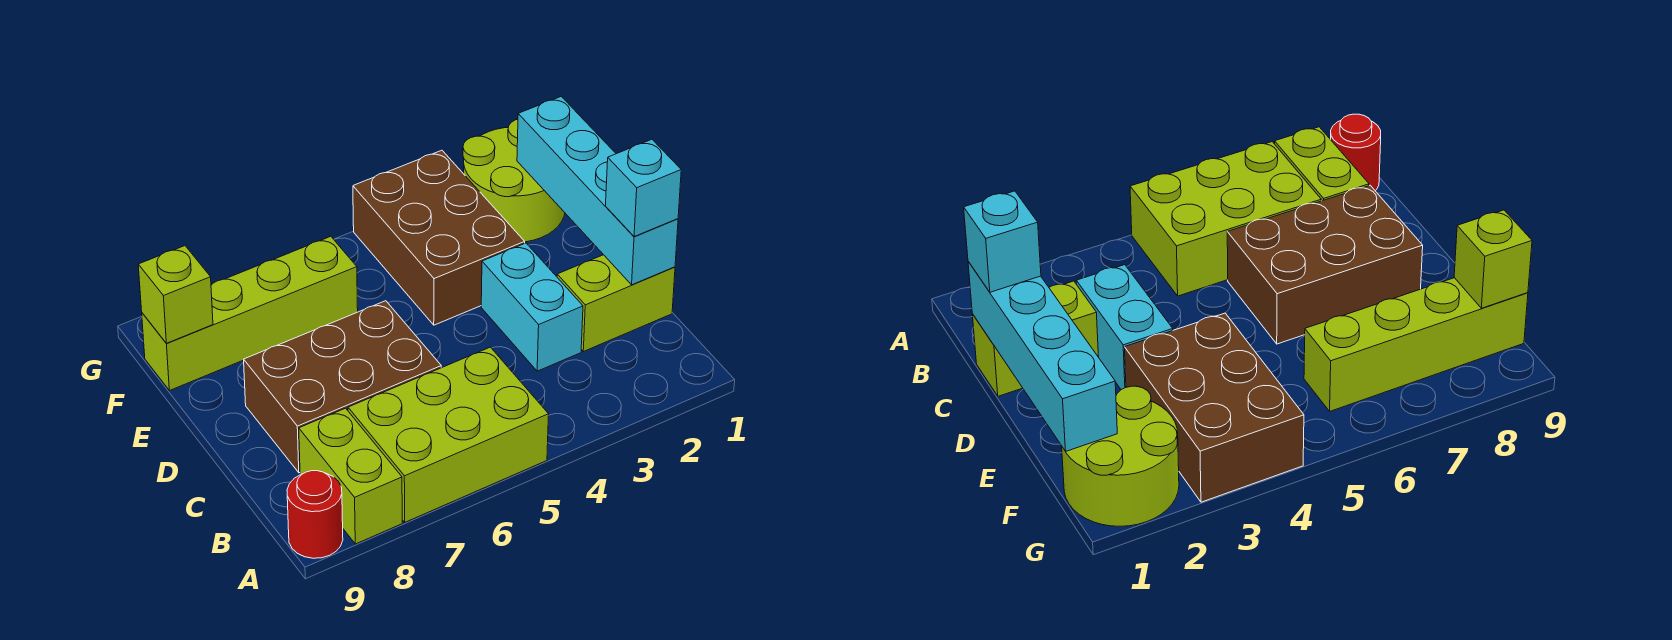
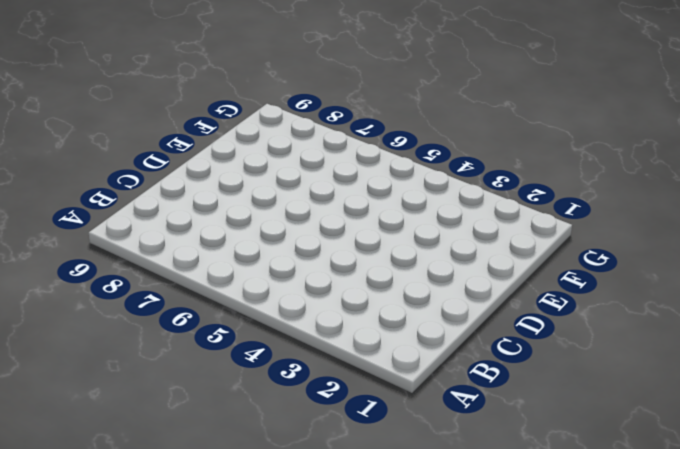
none -> lime 2x3 brick [348,347,549,522]
none -> lime 1x2 brick [299,408,402,544]
none -> red 1x1 round brick [287,471,343,558]

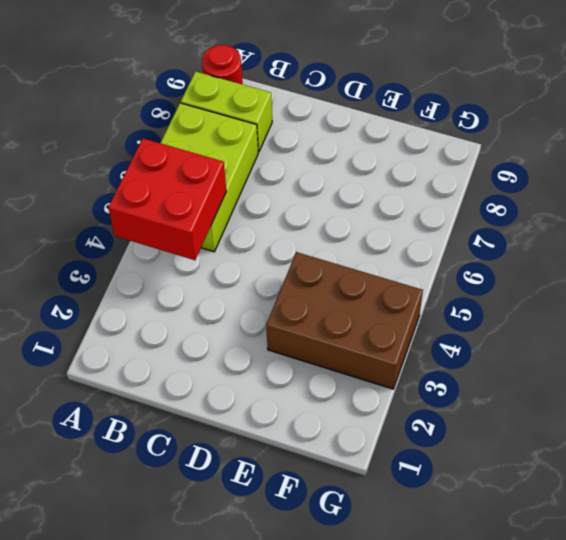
red 2x2 brick [108,138,226,260] -> none
none -> lime 1x2 brick [557,255,675,352]
none -> cyan 1x2 brick [481,243,583,371]
none -> brown 2x3 brick [244,301,441,473]

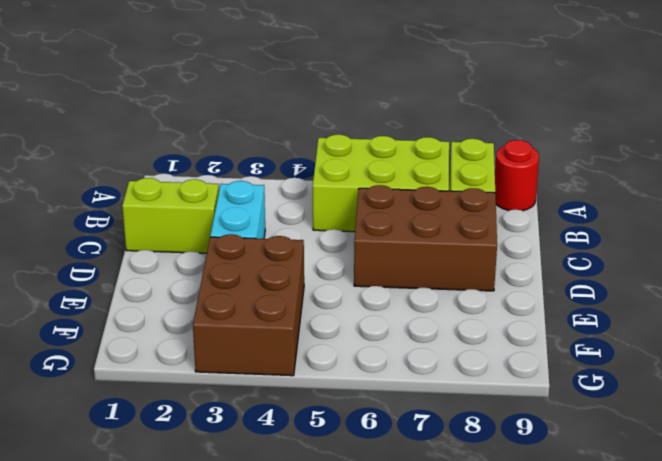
none -> lime 2x2 round brick [463,119,565,242]
none -> lime 1x4 brick [142,236,358,391]
none -> cyan 1x4 brick [517,97,678,285]

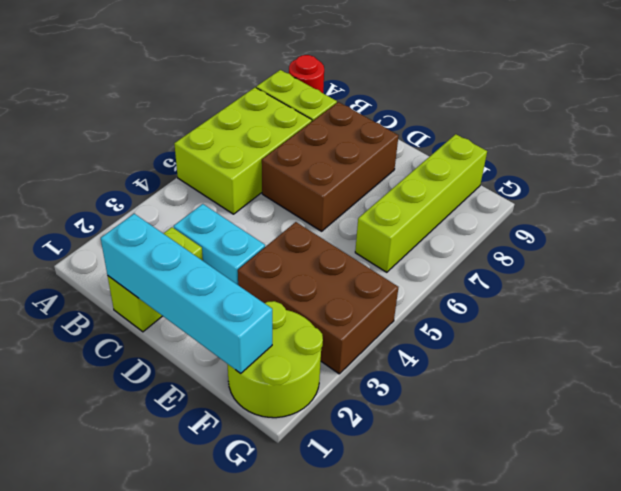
none -> lime 1x1 brick [138,246,213,343]
none -> cyan 1x1 brick [606,139,681,237]

